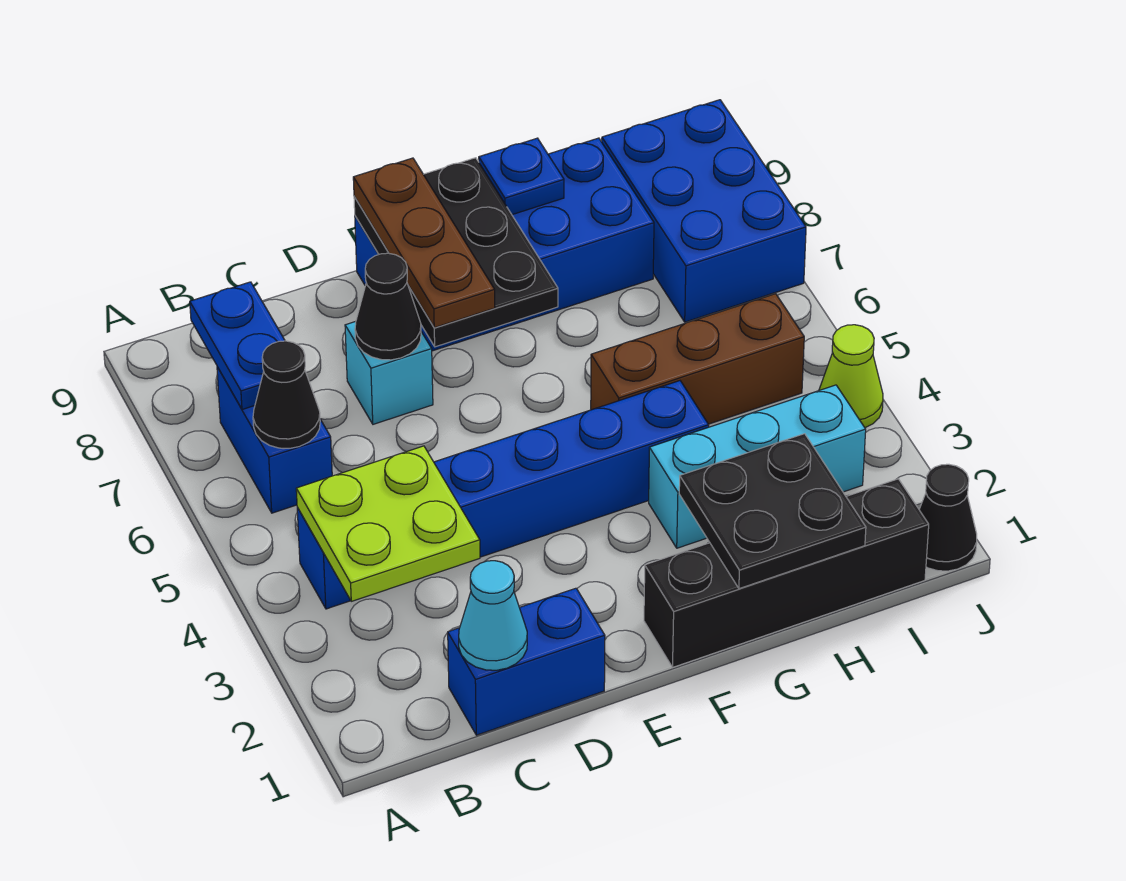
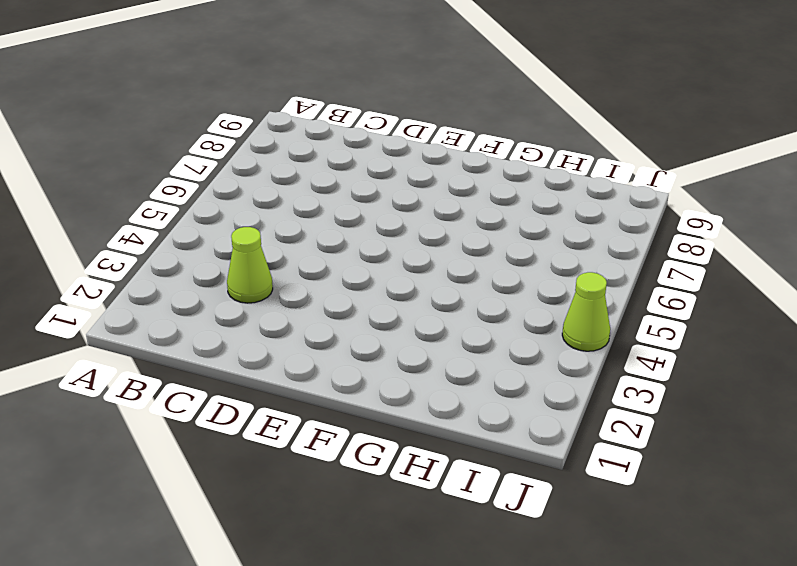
lime 1x1 cone [227,227,273,303] -> none
none -> blue 1x6 brick [297,381,709,609]
none -> blue 1x2 brick [217,367,332,513]
none -> blue 1x2 brick [448,588,605,735]

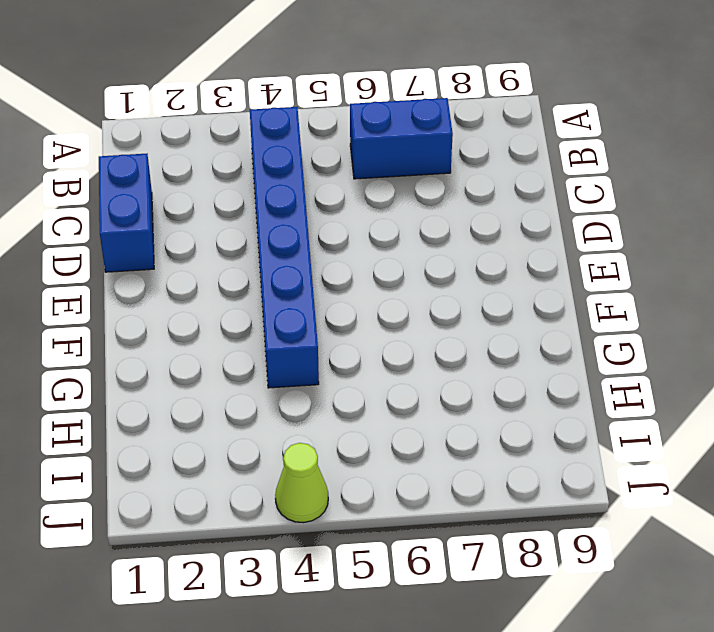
none -> cyan 1x1 brick [345,321,433,424]
none -> blue 2x4 brick [355,138,654,351]
none -> black 1x4 brick [644,479,929,667]

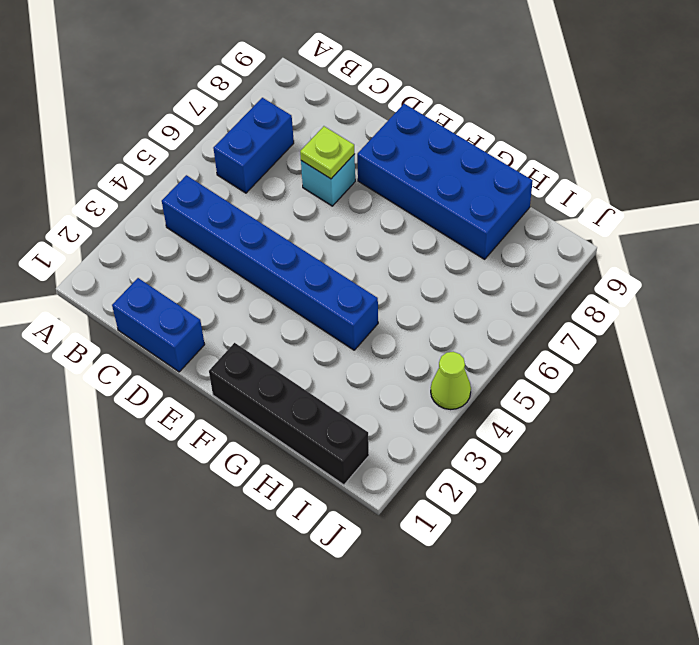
lime 1x1 plate [300,126,354,179] -> black 1x1 cone [355,253,421,360]
none -> cyan 1x3 brick [649,385,866,548]
none -> brown 1x3 brick [591,294,804,424]
none -> blue 2x3 brick [602,100,806,322]

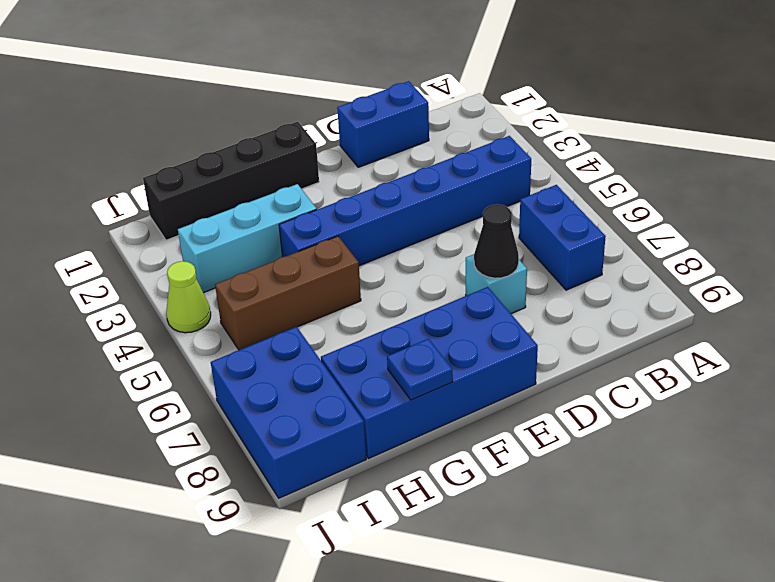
none -> black 1x1 cone [919,464,977,571]
none -> lime 2x2 plate [296,446,480,601]
none -> black 1x1 cone [253,341,320,448]

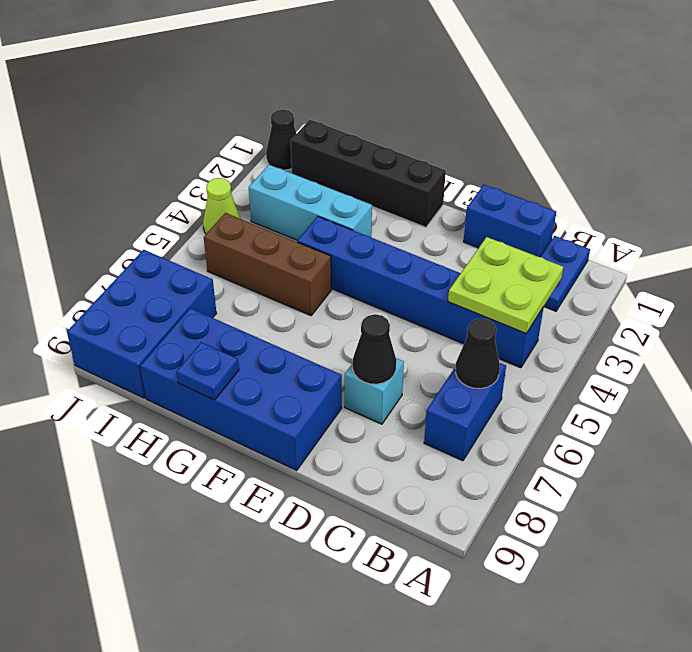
blue 1x2 plate [541,236,590,311] -> blue 1x2 plate moved to [190,282,285,410]
none -> cyan 1x1 cone [459,561,527,670]
none -> black 2x3 plate [354,158,558,347]
none -> black 2x2 plate [679,434,866,589]

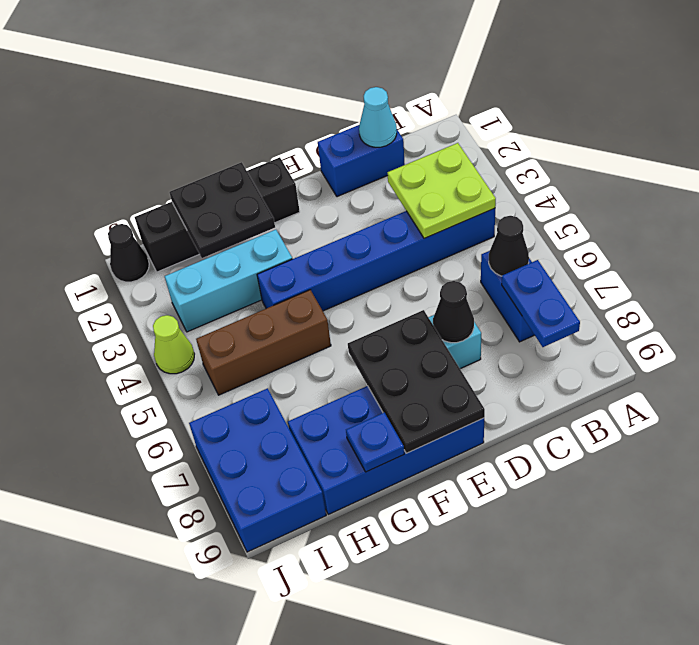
none -> brown 1x3 plate [353,158,495,328]

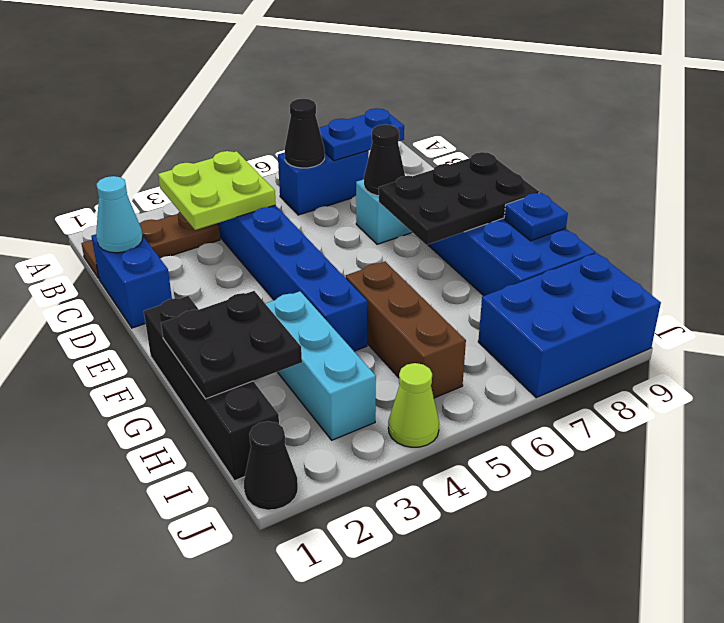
brown 1x3 plate [81,212,220,278] -> brown 1x3 plate moved to [353,158,495,328]

